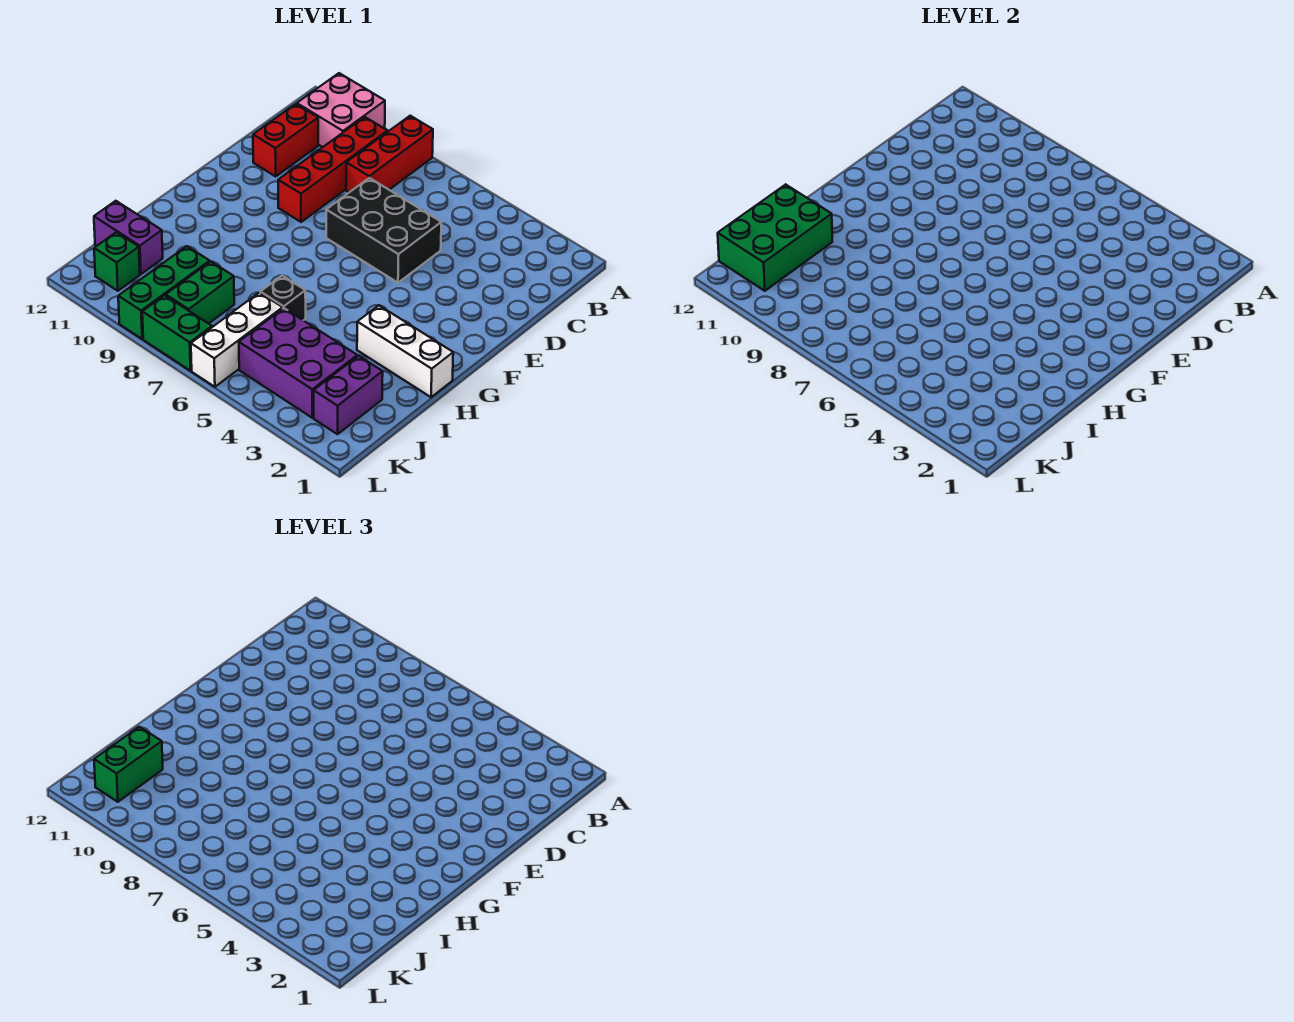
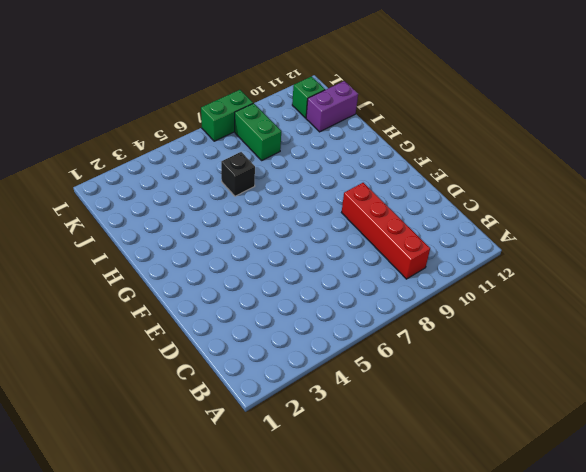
none -> red 1x3 brick [346,116,433,192]
none -> pink 2x2 brick [297,73,385,147]
none -> red 1x2 brick [253,104,318,176]

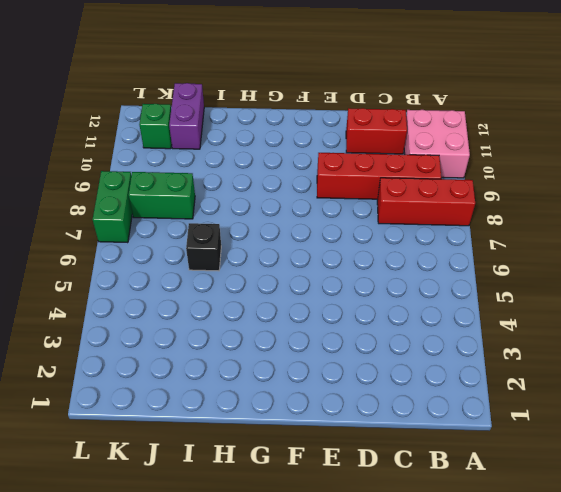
none -> black 2x3 brick [326,178,441,283]
none -> white 1x3 brick [357,305,453,397]
none -> purple 1x2 brick [314,356,383,434]

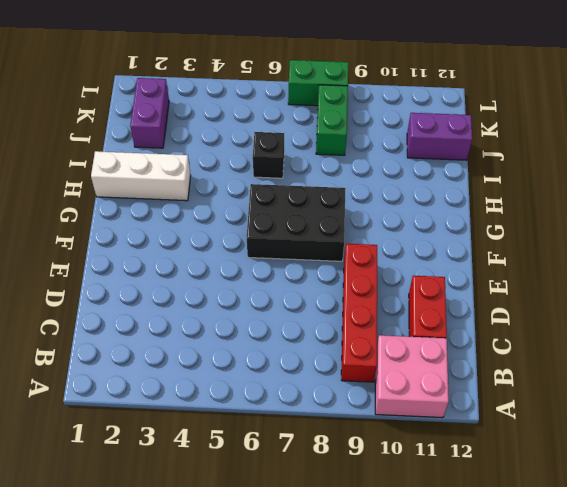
black 2x3 brick [247,184,346,261] -> black 2x3 brick moved to [326,178,441,283]
none -> red 1x3 brick [346,116,433,192]
none -> purple 2x3 brick [239,308,357,418]
none -> white 1x3 brick [191,292,283,387]

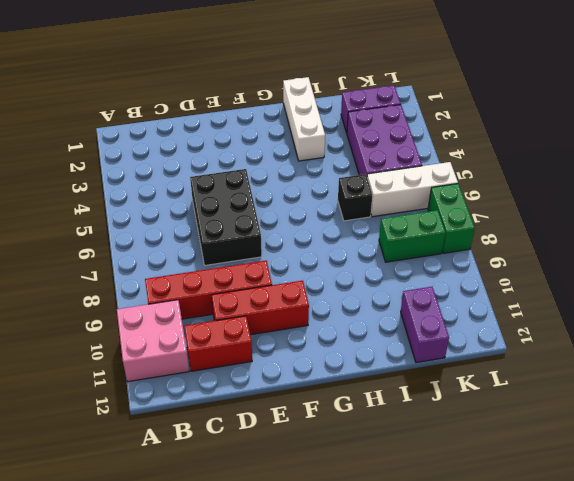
red 1x3 brick [212,281,309,335] -> red 1x3 brick moved to [346,116,433,192]
none -> green 1x3 brick [118,246,210,339]
none -> green 1x1 brick [94,232,140,291]
none -> green 2x3 brick [718,184,832,291]

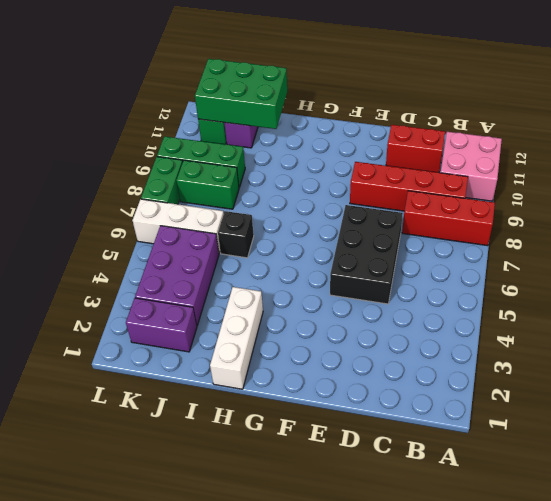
none -> green 1x2 brick [94,727,163,802]

